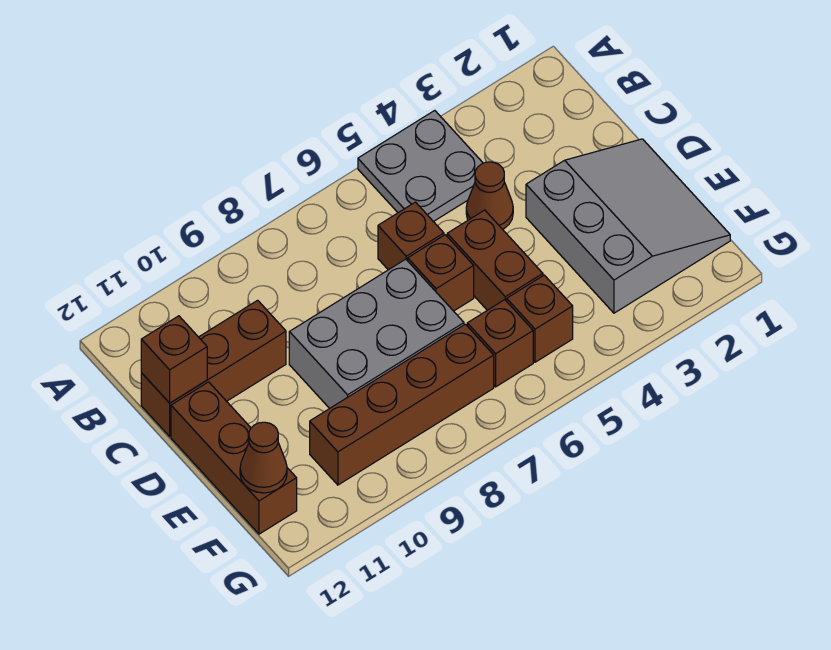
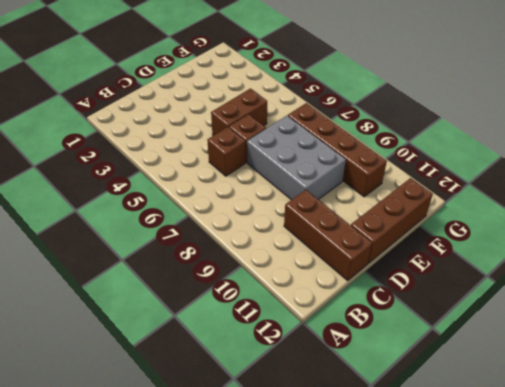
none -> grey 2x2 plate [358,110,483,222]
none -> brown 1x1 cone [466,162,513,229]
none -> grey 3x3 slope [526,139,730,313]

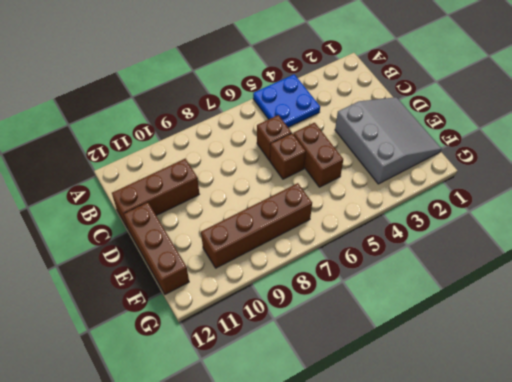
blue 2x2 plate [253,74,320,127] -> grey 2x2 plate [358,110,483,222]
none -> brown 1x1 cone [466,162,513,229]
none -> grey 2x3 brick [289,259,464,409]
none -> brown 1x1 brick [507,275,573,362]

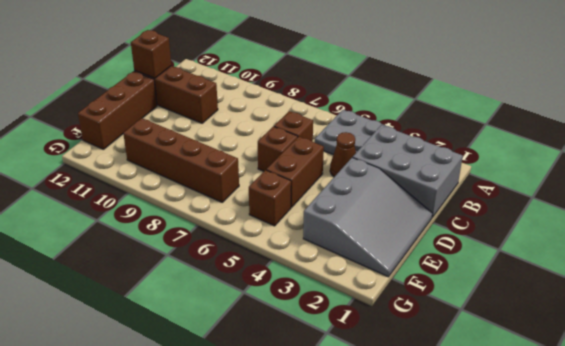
grey 2x3 brick [353,125,463,217] -> grey 2x3 brick moved to [289,259,464,409]
none -> brown 1x1 brick [467,300,533,387]
none -> brown 1x1 cone [240,422,287,493]

